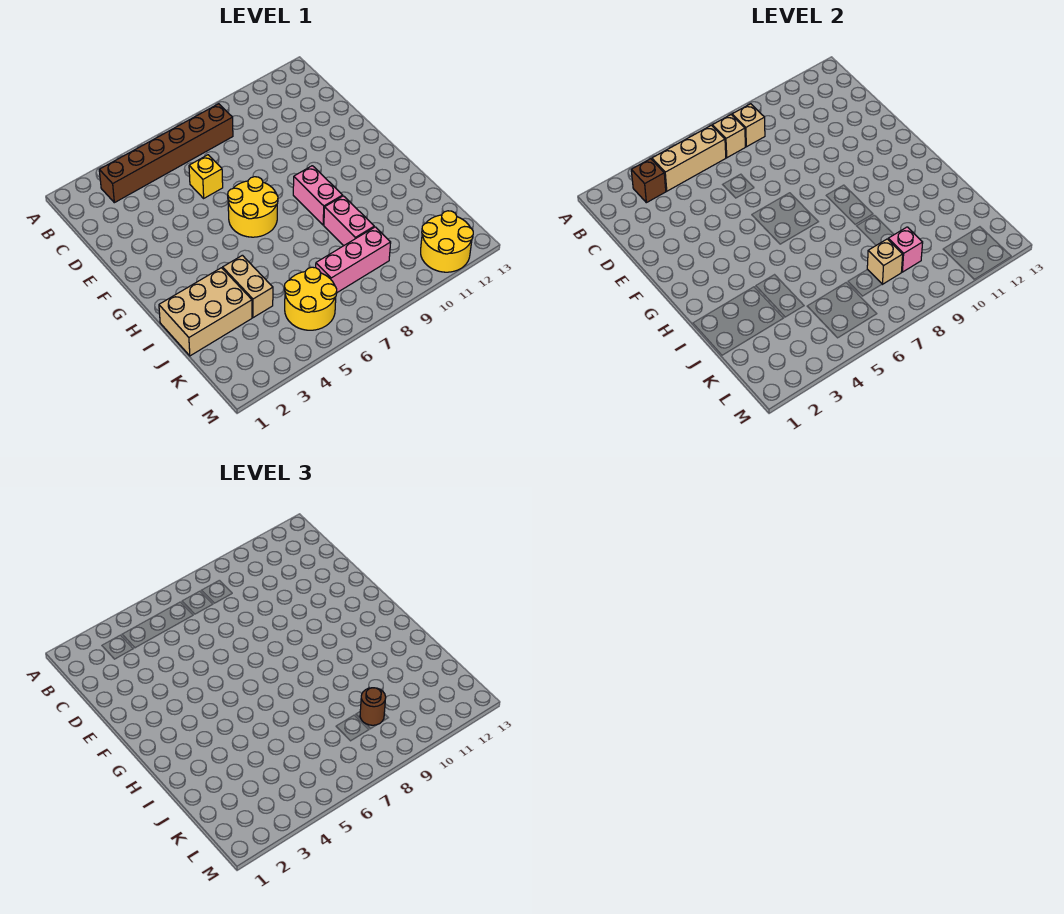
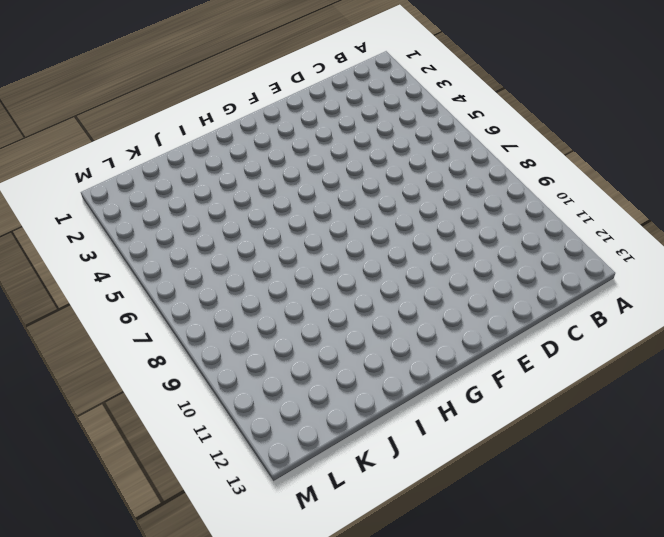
none -> brown 1x6 brick [99,104,233,203]
none -> yellow 1x1 brick [189,155,223,198]
none -> yellow 2x2 round brick [228,177,278,237]

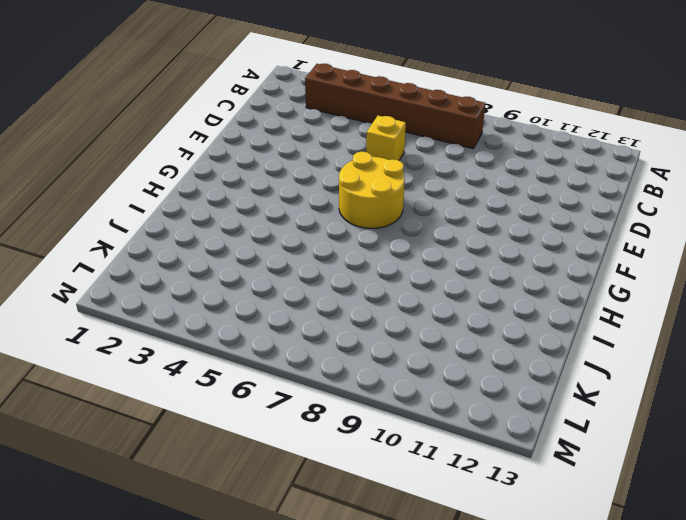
none -> pink 1x2 brick [293,166,343,225]
none -> tan 2x3 brick [159,268,252,356]
none -> tan 1x2 brick [223,255,273,318]

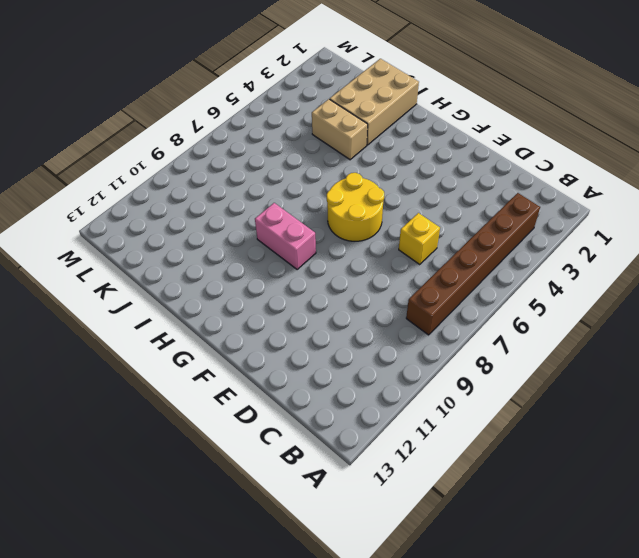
none -> pink 1x2 brick [324,196,374,246]
none -> yellow 2x2 round brick [284,267,337,330]
none -> pink 1x3 brick [316,227,391,292]

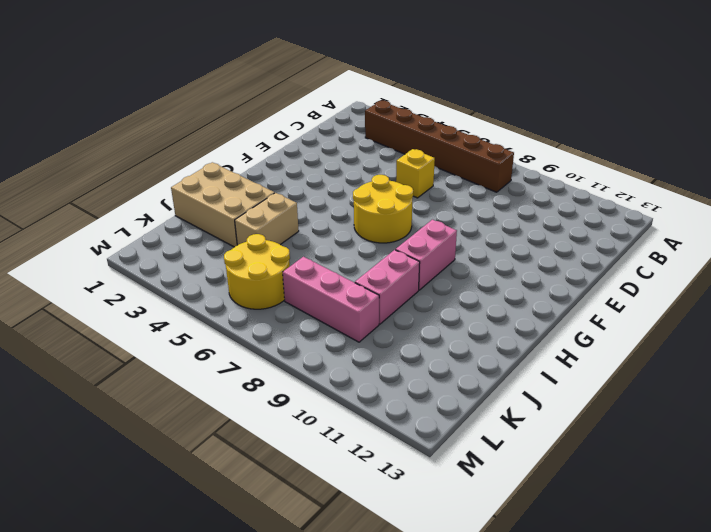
none -> yellow 2x2 round brick [421,211,473,272]
none -> brown 1x1 brick [631,159,666,203]
none -> tan 1x3 brick [652,125,726,191]

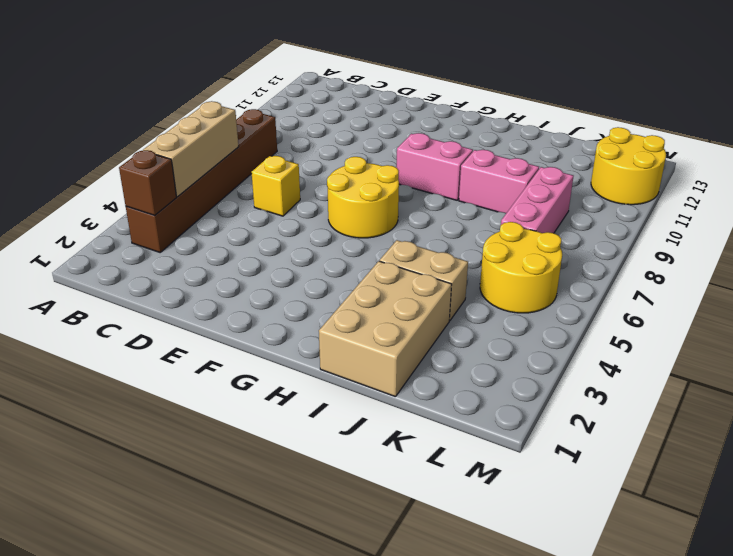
none -> tan 1x1 brick [712,115,745,158]
none -> tan 1x1 brick [732,104,765,147]
none -> tan 1x1 brick [867,239,903,284]

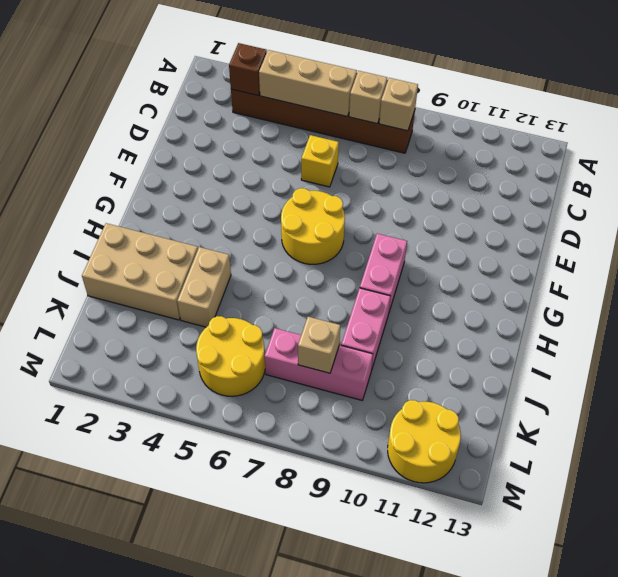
none -> pink 1x1 brick [888,227,923,272]
none -> brown 1x1 round brick [360,688,386,725]

